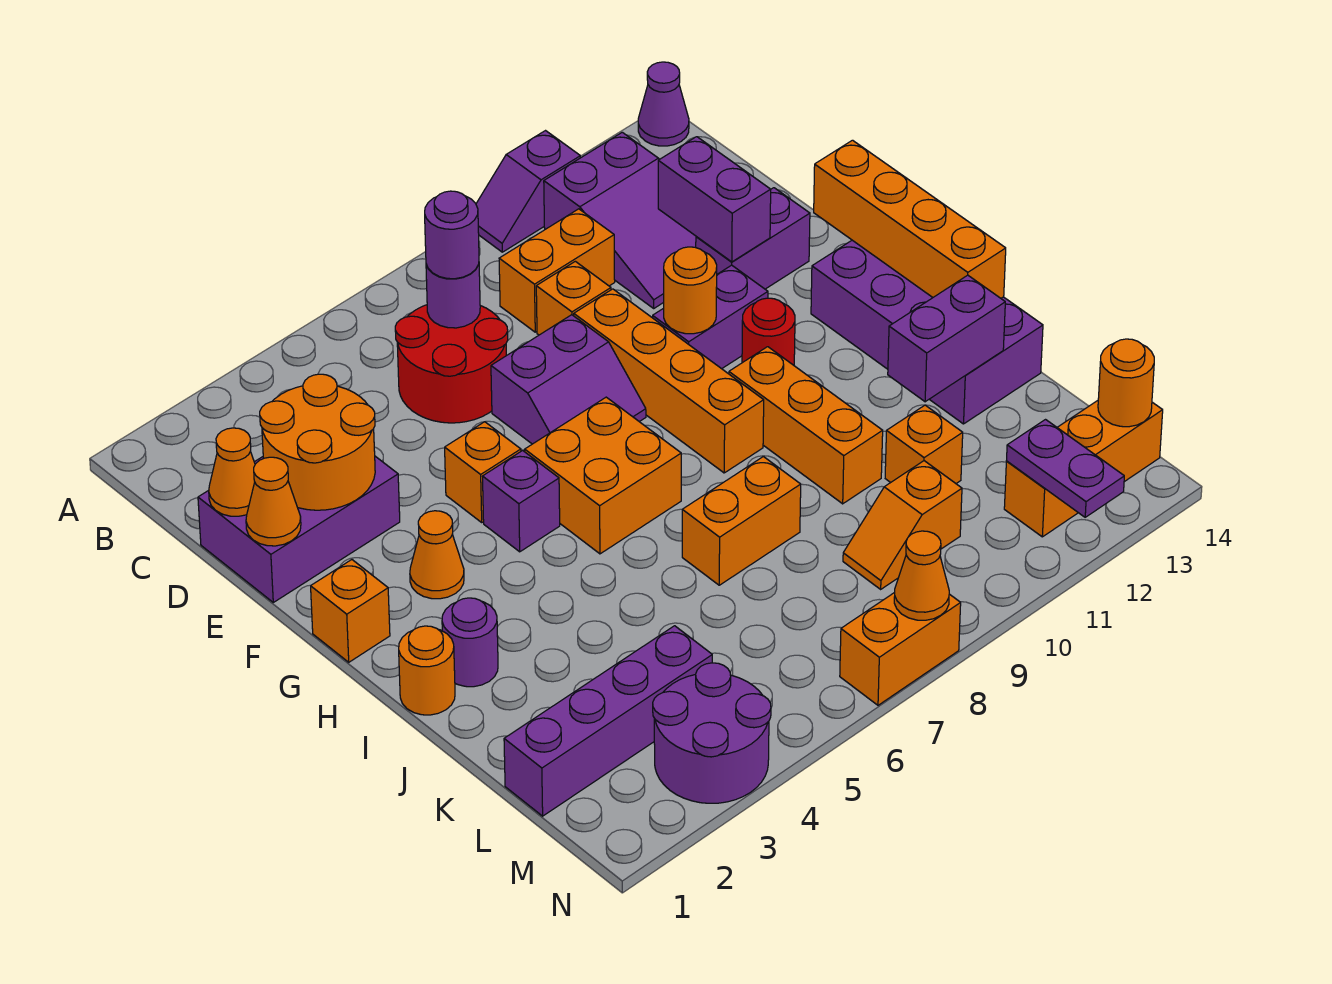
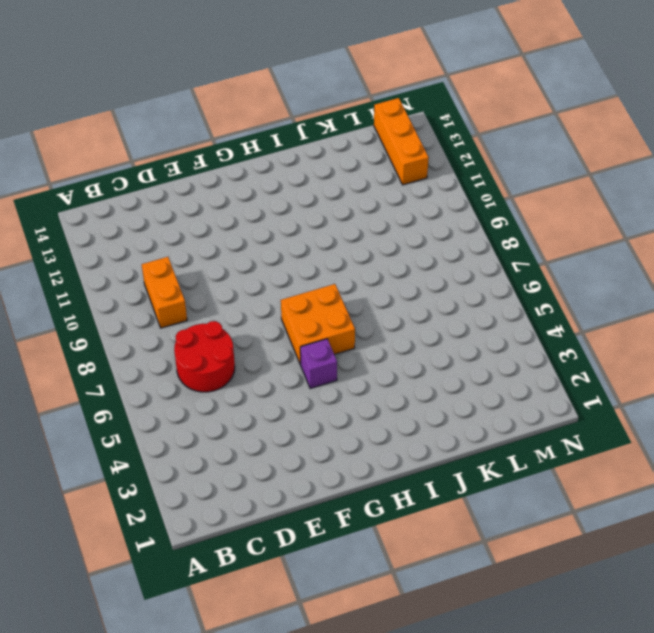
none -> purple 1x2 slope [476,131,580,252]
none -> purple 1x1 cone [638,62,689,146]
none -> purple 2x3 slope [544,132,696,308]
none -> purple 2x3 brick [198,456,400,602]

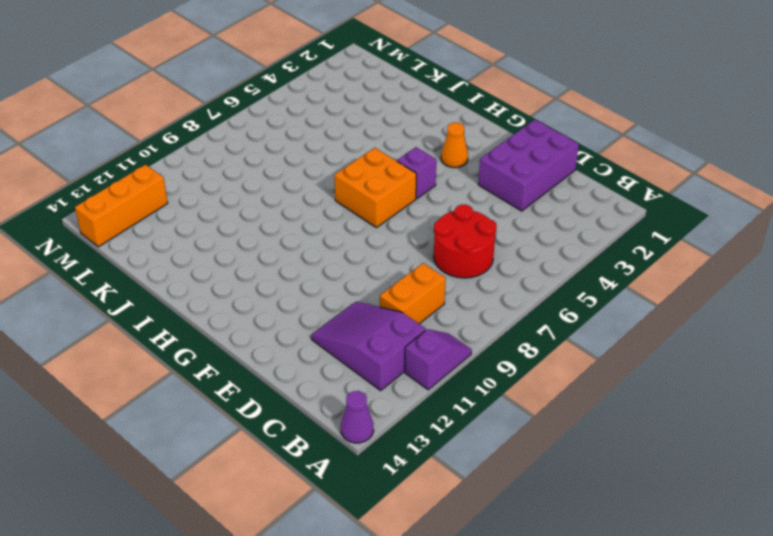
none -> orange 1x1 brick [536,261,611,335]
none -> purple 2x2 slope [491,315,646,444]
none -> orange 1x4 brick [574,289,764,473]
none -> purple 1x2 brick [696,188,810,289]

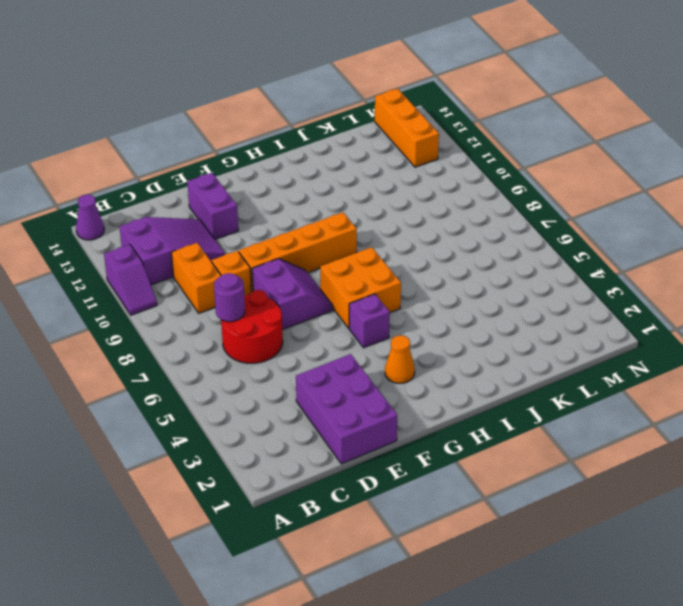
none -> orange 1x1 brick [445,422,521,522]
none -> purple 1x2 brick [653,265,768,369]
none -> orange 1x1 brick [311,560,390,662]
none -> red 1x1 round brick [742,298,795,365]

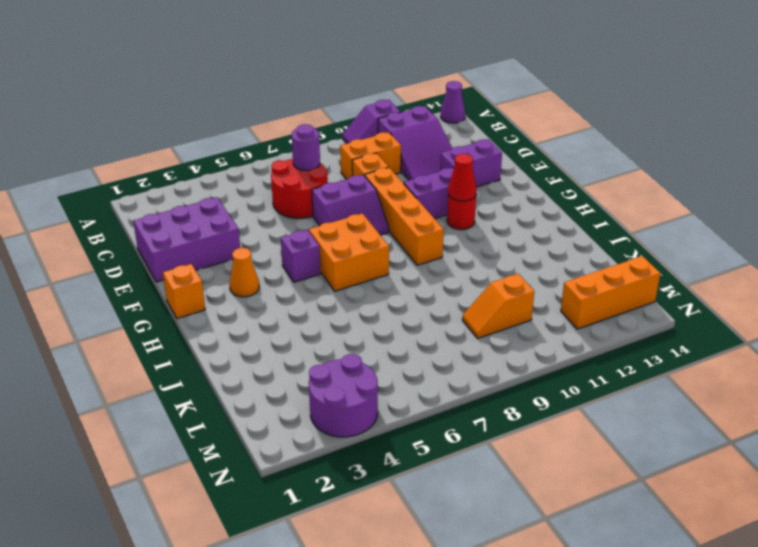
red 1x1 cone [448,154,477,201] -> none
none -> orange 1x1 brick [445,422,521,522]
none -> purple 2x4 brick [811,240,1043,424]
none -> orange 1x3 brick [729,347,883,504]
none -> orange 1x1 round brick [399,626,455,715]

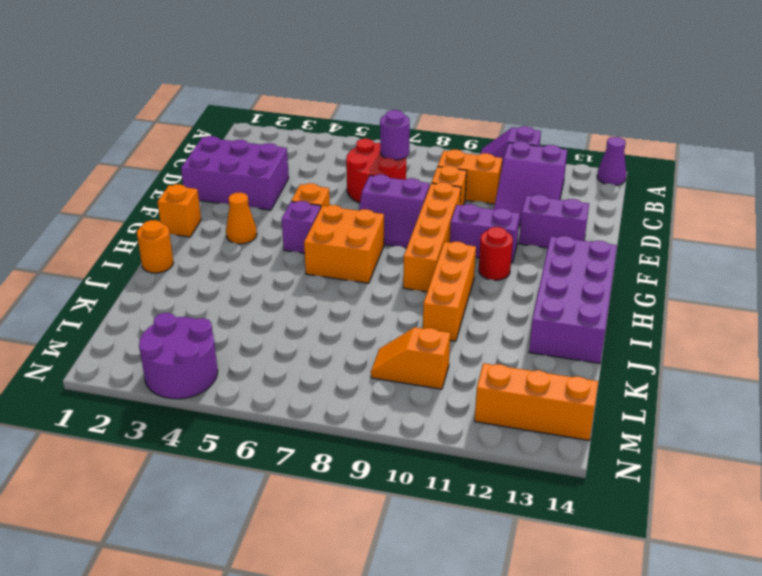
none -> purple 1x1 round brick [442,598,498,687]
none -> orange 1x2 brick [682,457,801,585]
none -> orange 1x1 brick [885,405,963,483]
none -> purple 1x4 brick [504,626,712,816]

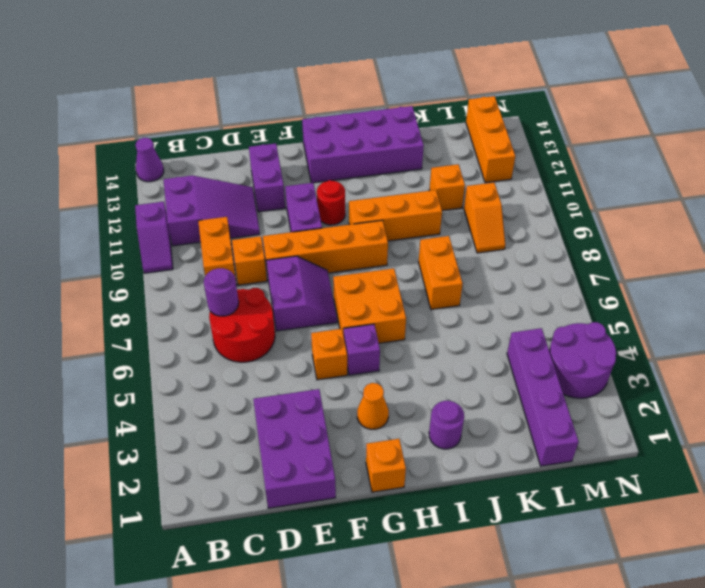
none -> orange 1x1 round brick [399,626,455,715]
none -> orange 1x2 brick [840,592,961,705]
none -> orange 1x1 cone [209,428,255,516]
none -> orange 2x2 round brick [260,374,375,510]

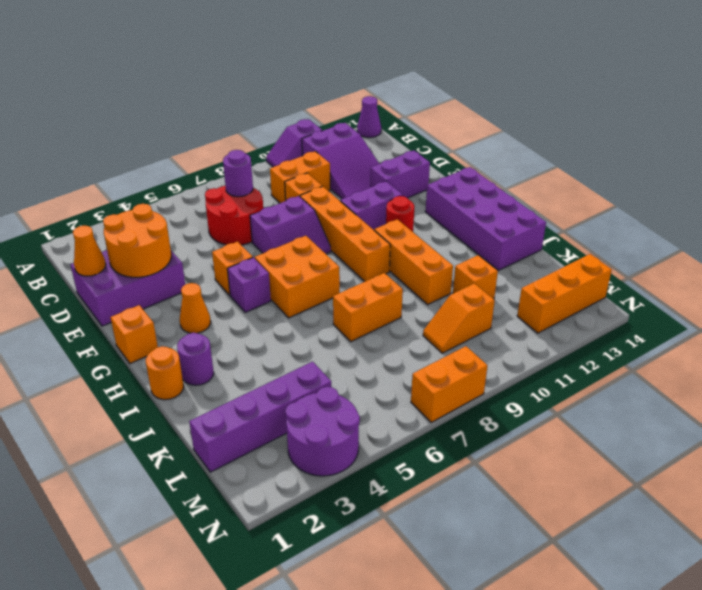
none -> purple 1x2 brick [658,137,771,262]
none -> orange 1x1 cone [246,457,301,546]
none -> orange 1x1 round brick [664,247,717,334]
none -> orange 1x4 brick [814,140,1006,298]

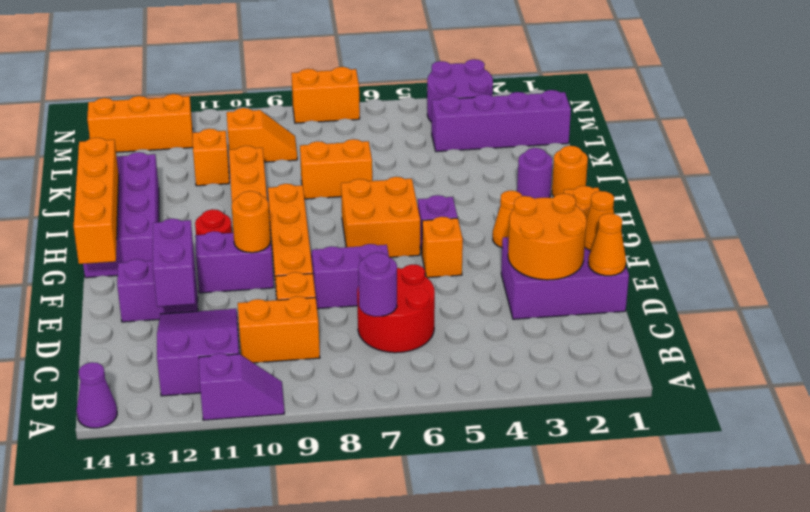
none -> purple 1x2 brick [888,275,1005,402]
none -> purple 1x2 plate [1007,420,1124,517]
none -> orange 1x1 round brick [1098,339,1154,427]
none -> orange 1x1 cone [894,531,949,620]

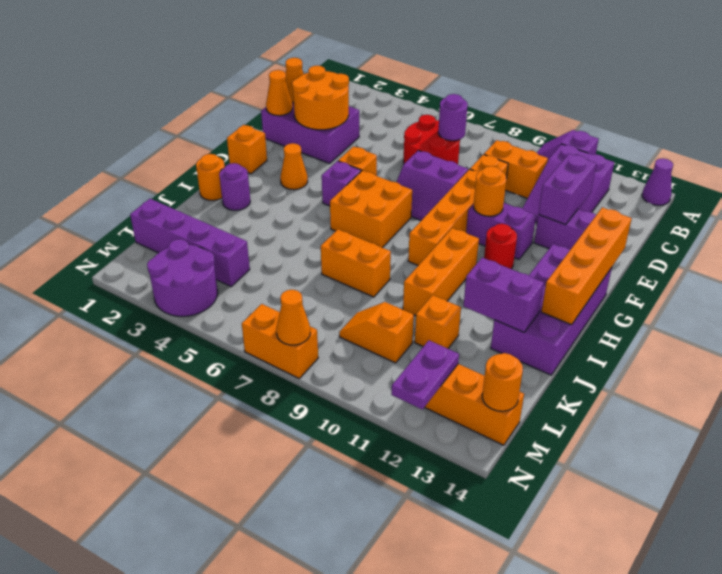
none -> purple 1x1 round brick [425,191,479,279]

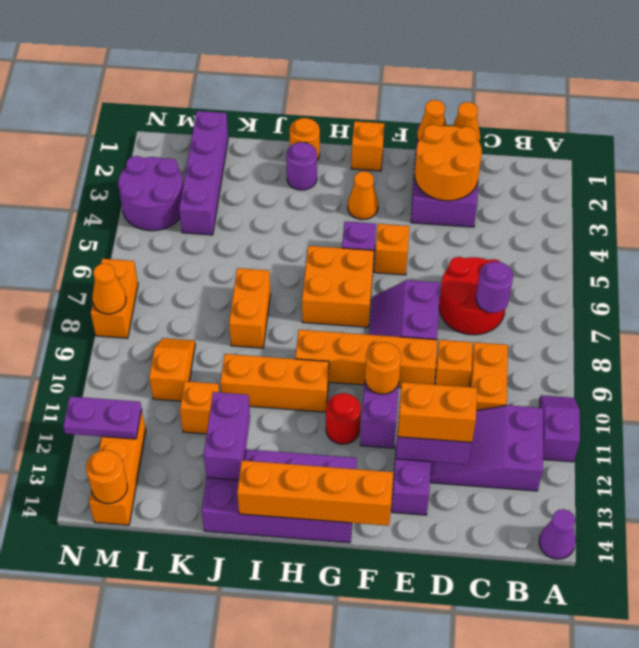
orange 1x2 brick [398,382,477,442] -> none
none -> purple 1x1 round brick [425,191,479,279]

